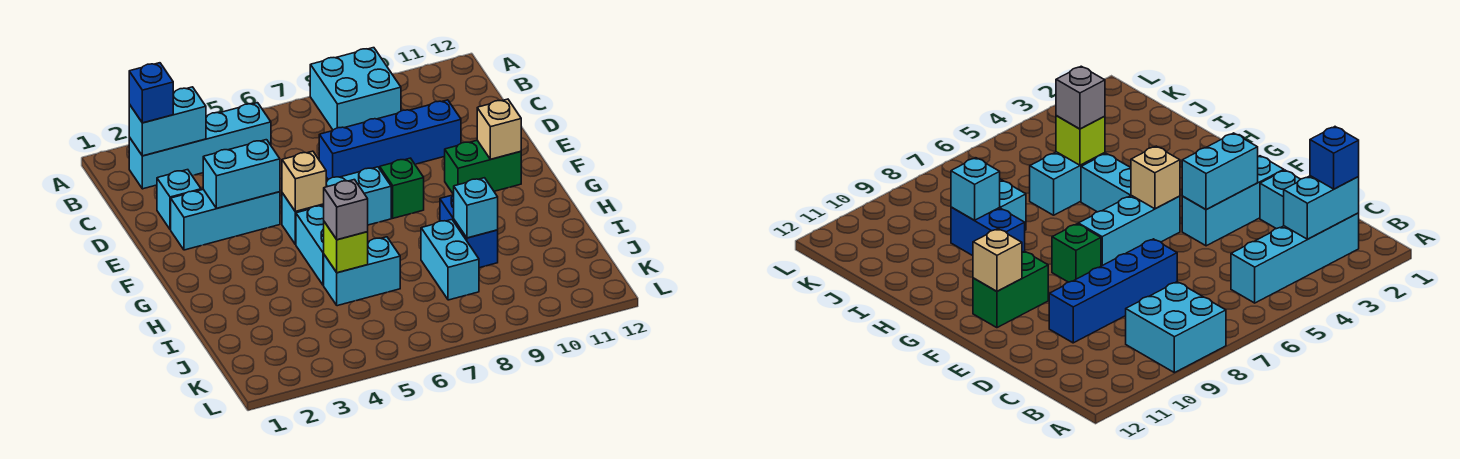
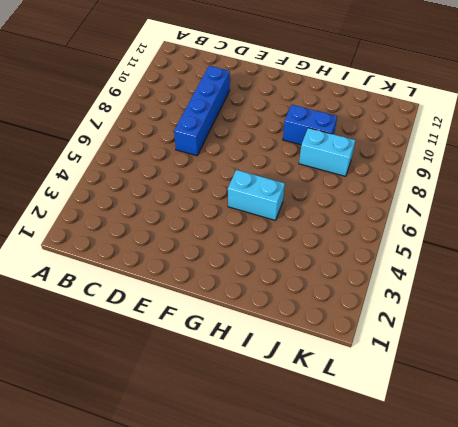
none -> cyan 2x2 brick [310,48,401,130]
none -> cyan 1x4 brick [129,103,271,189]
none -> cyan 1x1 brick [157,170,201,230]

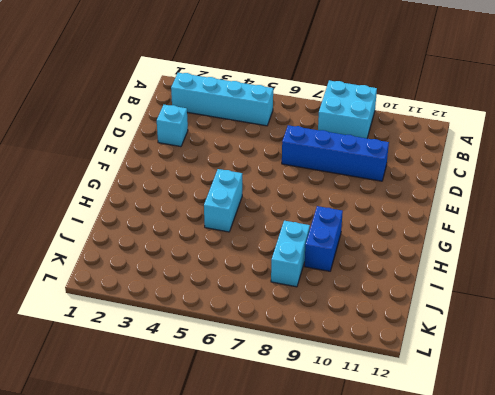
none -> cyan 1x3 brick [171,189,280,250]
none -> cyan 1x3 brick [282,167,391,244]
none -> green 1x1 brick [380,158,424,218]

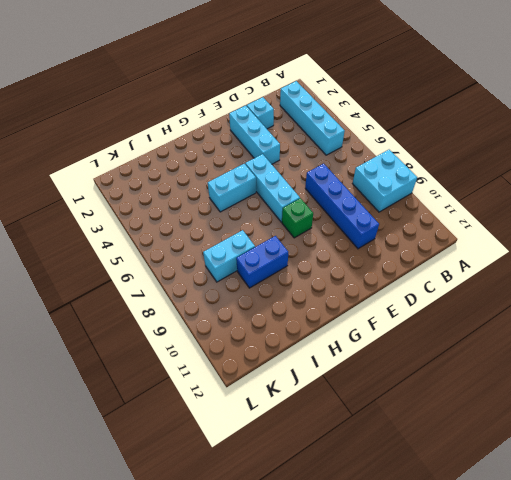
none -> green 1x2 brick [445,140,521,194]
none -> cyan 1x2 brick [324,237,400,306]
none -> cyan 1x2 brick [129,87,206,156]

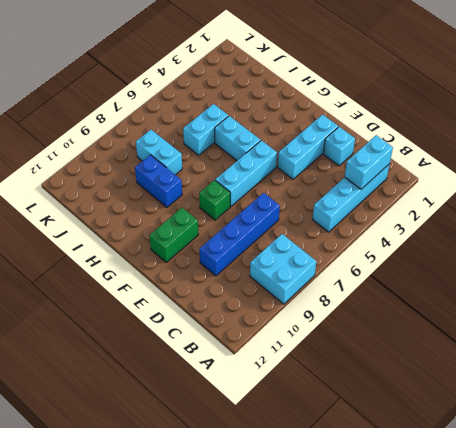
none -> cyan 1x2 brick [203,140,280,208]
none -> tan 1x1 brick [282,151,326,212]
none -> tan 1x1 brick [477,99,521,159]

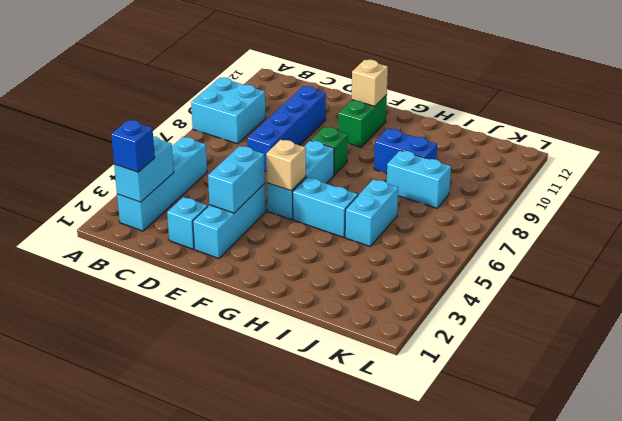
none -> lime 1x1 brick [324,222,368,273]
none -> cyan 1x1 brick [454,178,498,238]
none -> grey 1x1 brick [324,180,368,240]

